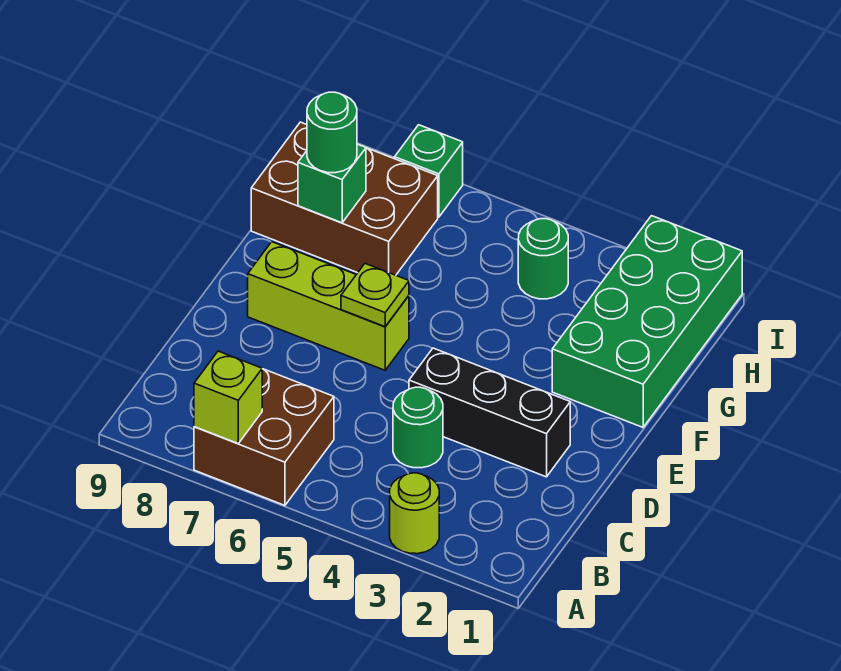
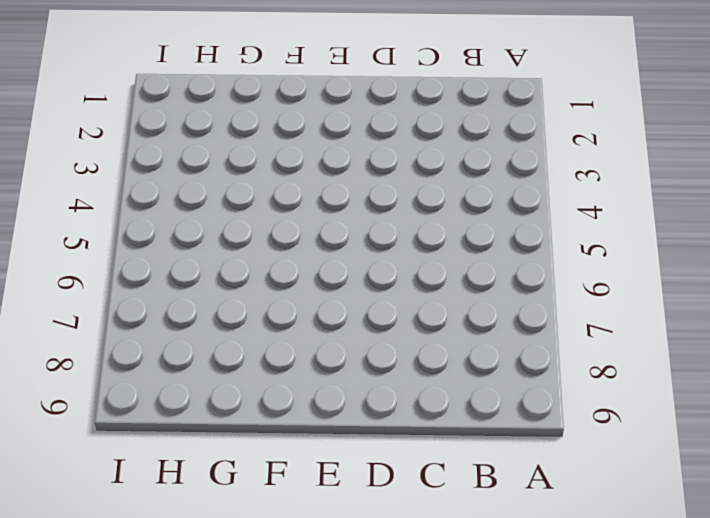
none -> lime 1x1 round brick [390,473,439,554]
none -> brown 2x2 brick [194,369,334,505]
none -> green 1x1 round brick [393,387,443,468]

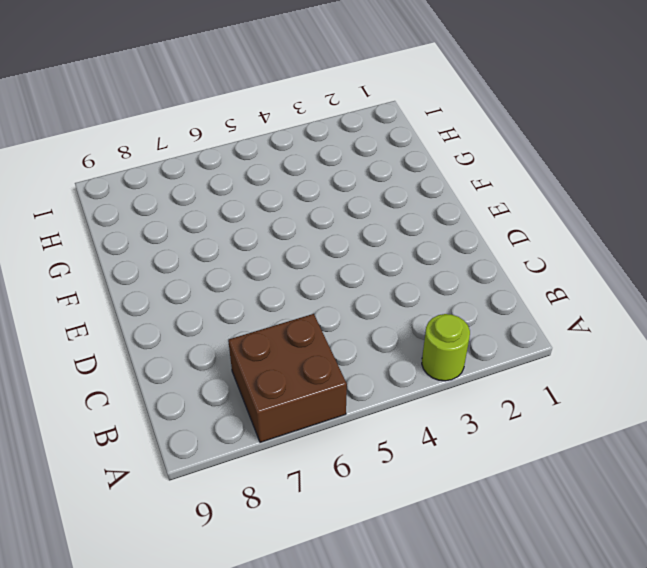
none -> green 1x1 round brick [393,387,443,468]
none -> black 1x3 brick [409,348,570,477]
none -> lime 1x3 brick [248,242,409,370]

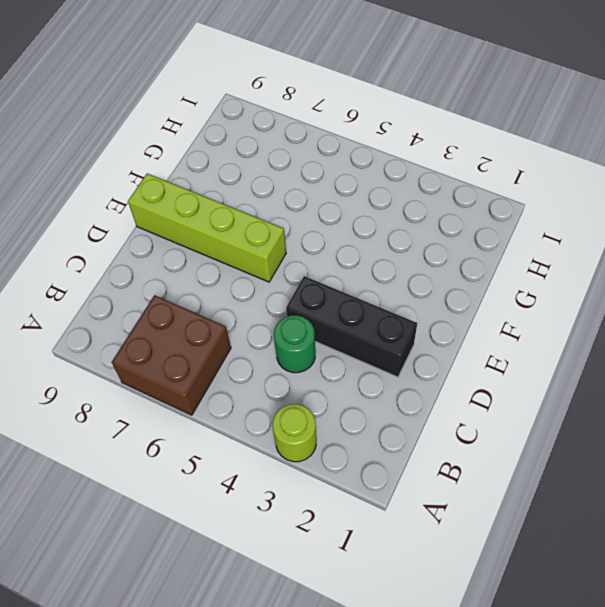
lime 1x4 brick [128,173,286,282] -> lime 1x3 brick [248,242,409,370]
none -> green 2x4 brick [552,216,742,427]
none -> brown 2x3 brick [251,122,438,275]
none -> green 1x1 round brick [518,219,568,299]

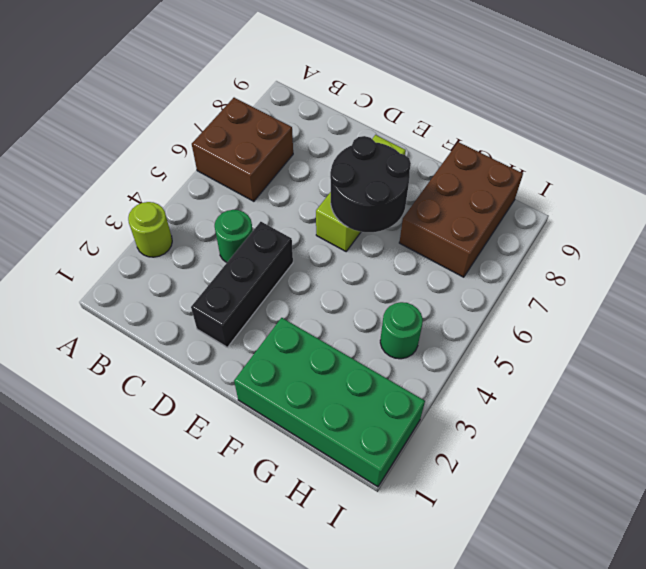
black 2x2 round brick [330,136,411,232] -> lime 1x1 plate [341,264,409,327]
none -> green 1x1 brick [395,125,463,217]
none -> lime 1x1 brick [194,351,262,443]
none -> green 1x1 brick [298,144,366,223]

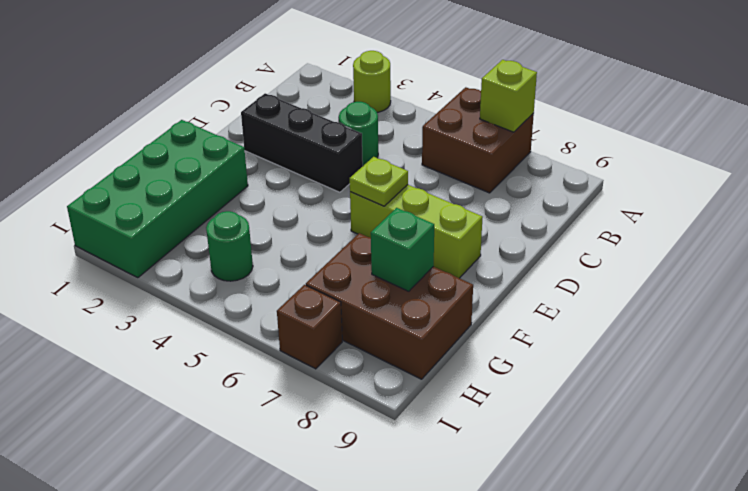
brown 1x1 brick [277,285,342,369] -> green 1x1 brick [395,125,463,217]
none -> green 1x1 round brick [307,92,357,173]

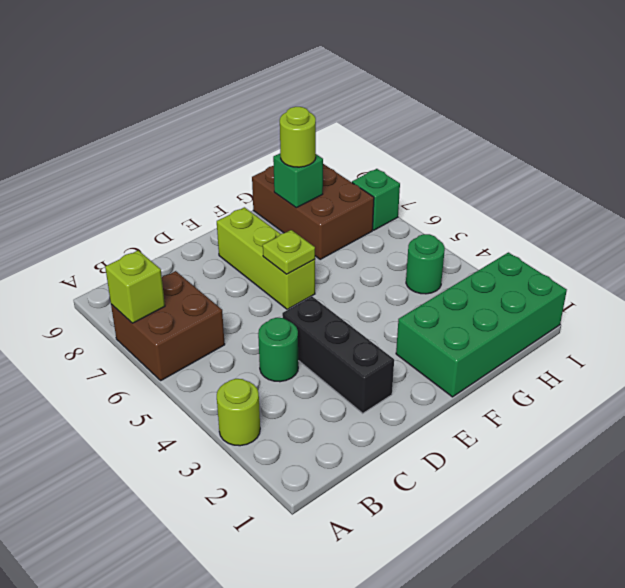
lime 1x1 round brick [280,107,316,167] -> green 1x1 round brick [307,92,357,173]

